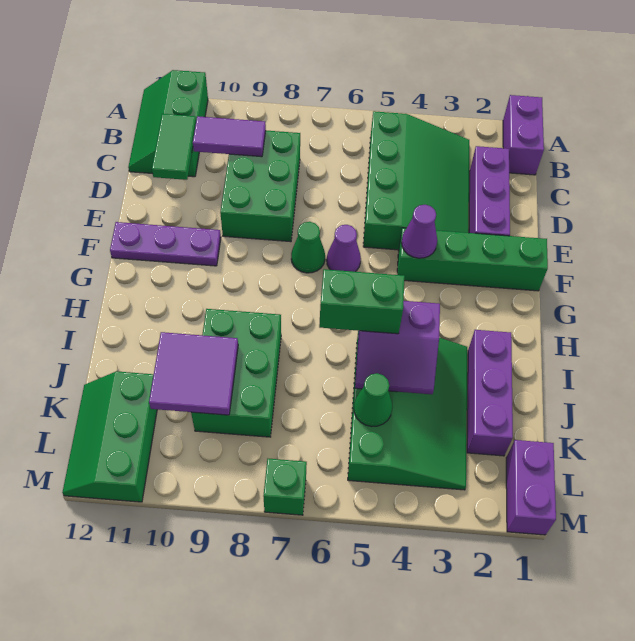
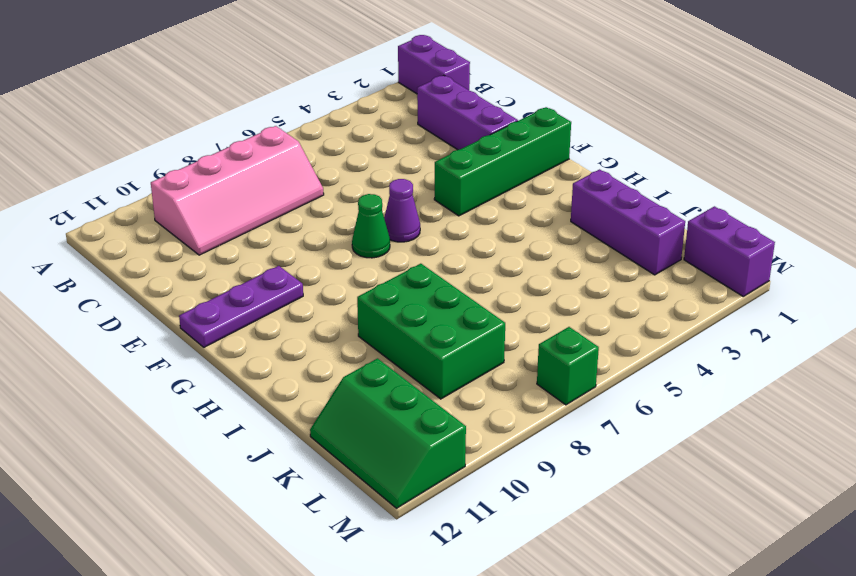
pink 2x4 slope [151,126,324,255] -> green 2x3 brick [220,131,300,242]
none -> green 2x3 slope [128,70,208,177]
none -> green 3x4 slope [363,111,469,250]
none -> green 3x4 slope [348,331,467,490]

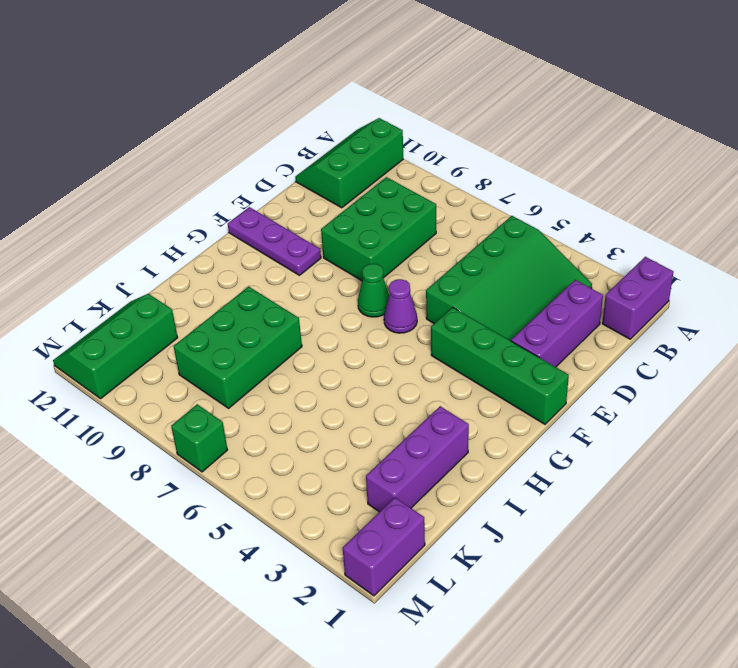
none -> green 3x4 slope [348,331,467,490]
none -> purple 1x2 tile [193,116,266,157]
none -> green 1x2 tile [152,114,196,180]

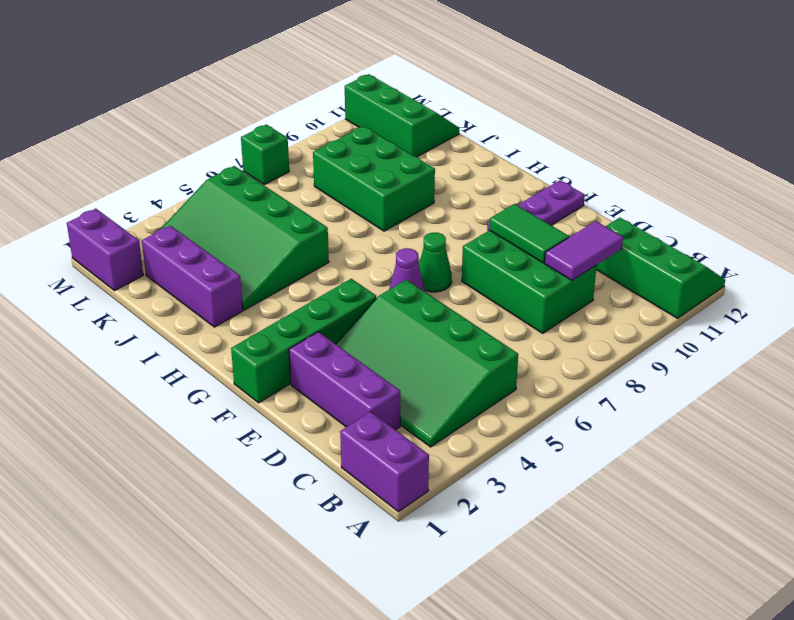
green 1x2 tile [489,204,569,263] -> green 1x2 tile moved to [152,114,196,180]
none -> purple 1x1 cone [402,205,437,258]
none -> purple 2x2 slope [355,301,440,394]
none -> purple 2x2 tile [149,332,238,415]

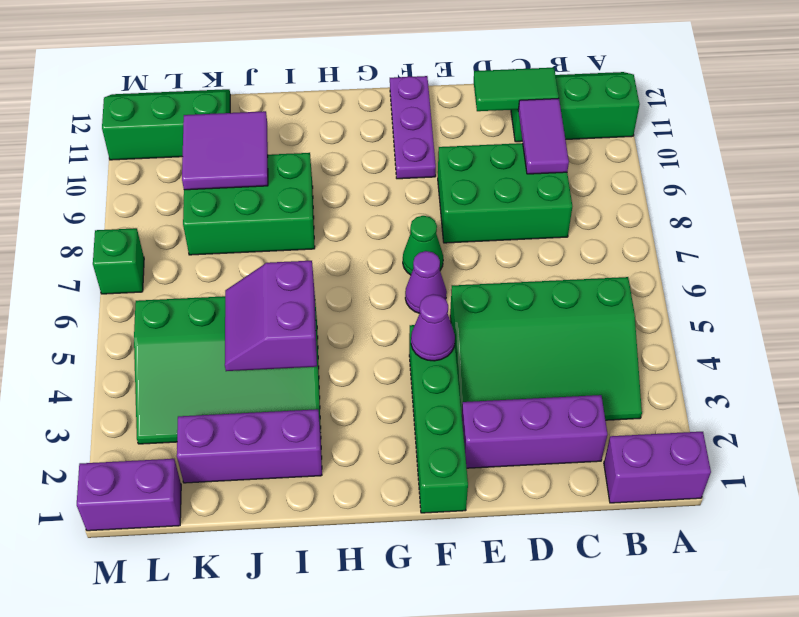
none -> green 1x1 cone [354,373,392,426]
none -> green 1x2 brick [319,269,405,334]

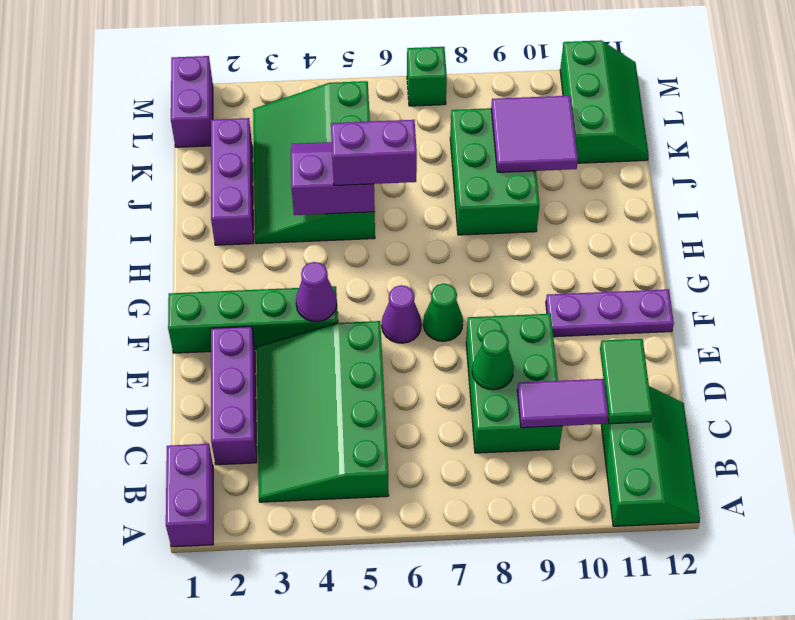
green 1x1 cone [472,330,514,390] -> green 1x1 cone moved to [354,373,392,426]
purple 1x2 brick [331,120,417,186] -> green 1x2 brick [319,269,405,334]

